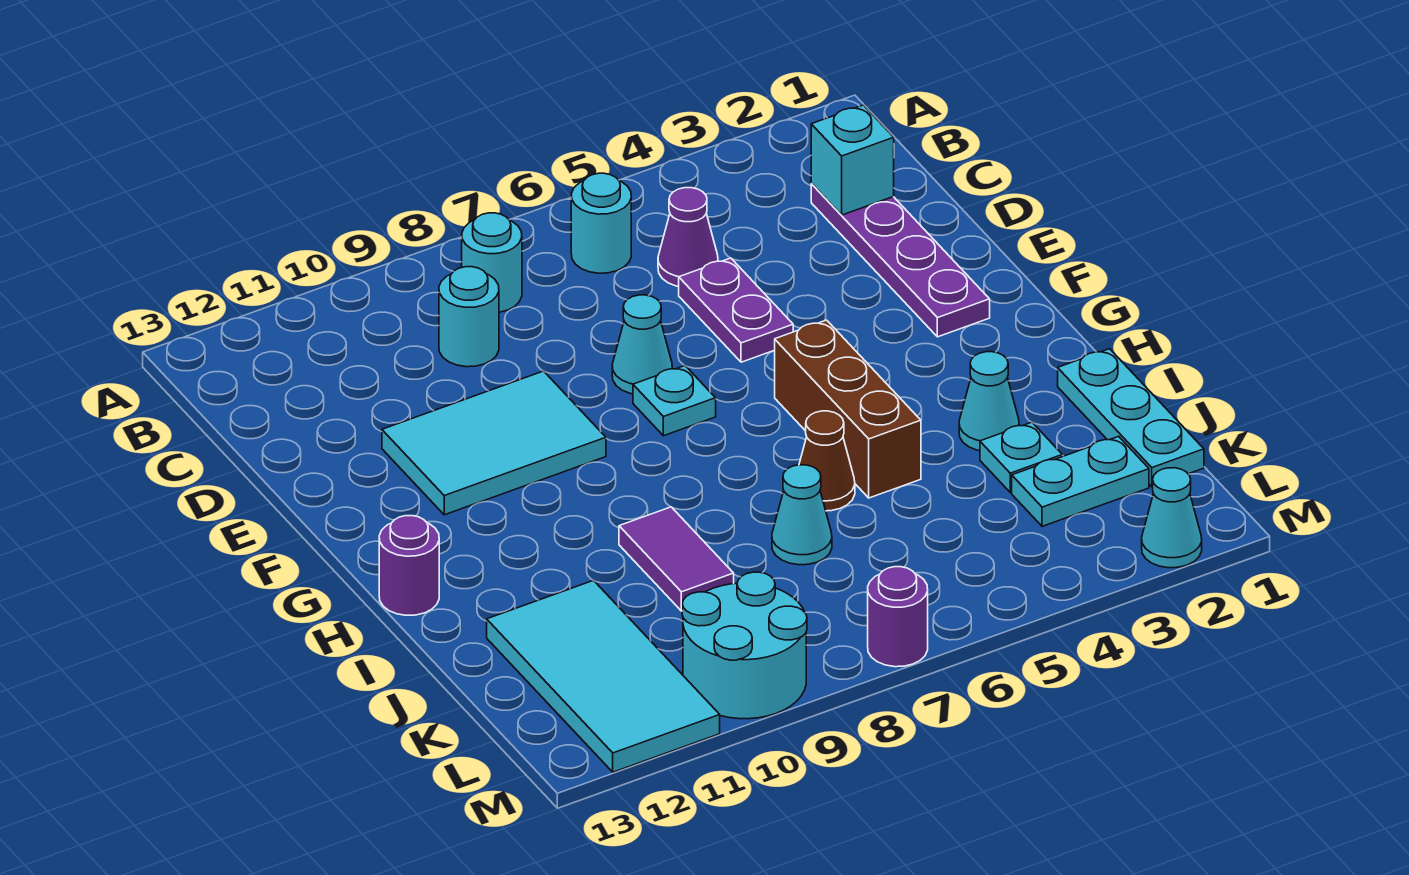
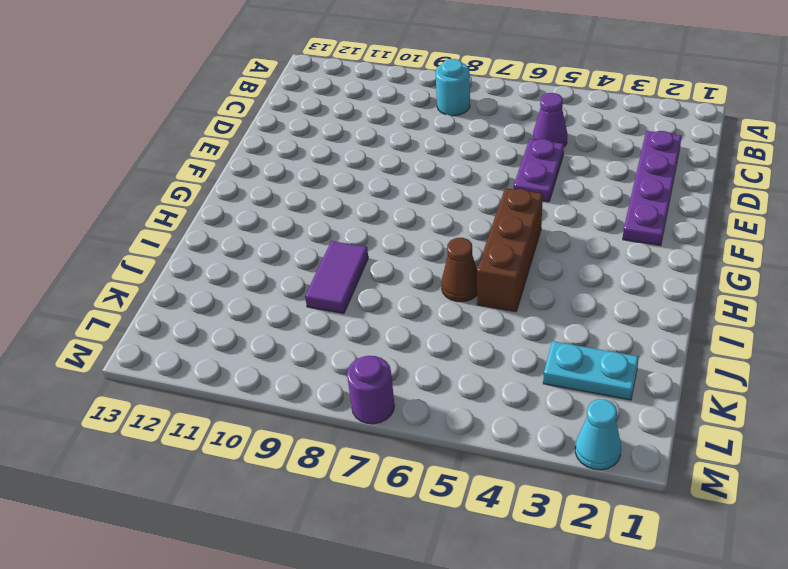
none -> cyan 1x1 round brick [571,173,631,273]
none -> cyan 1x1 round brick [439,267,499,367]
none -> cyan 1x1 cone [612,295,672,394]

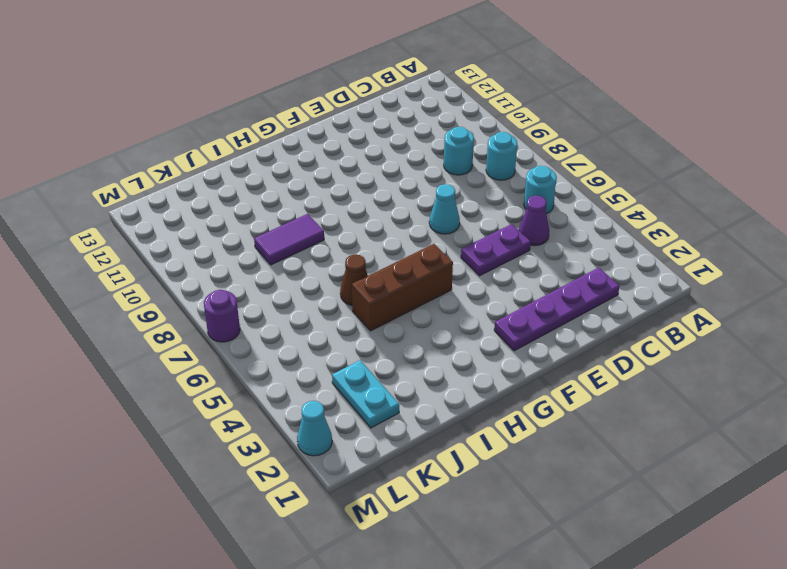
none -> cyan 2x3 tile [382,371,606,515]
none -> cyan 1x1 plate [633,366,716,436]
none -> purple 1x1 round brick [379,516,439,615]

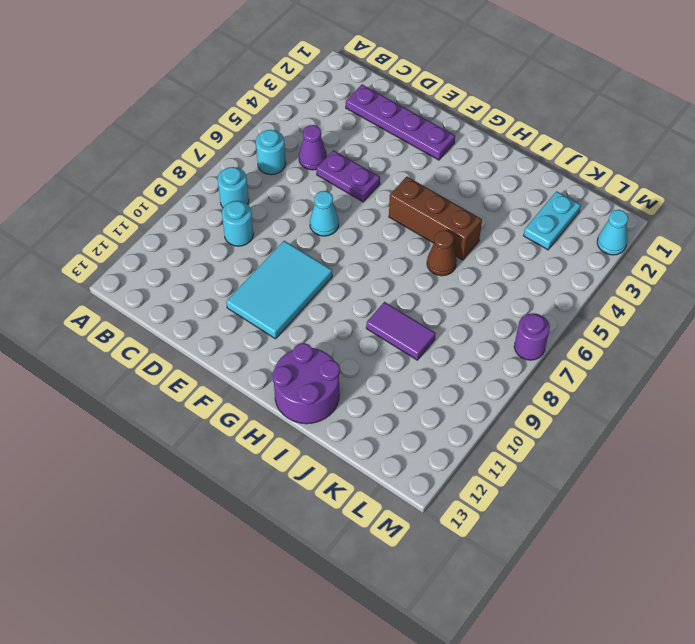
purple 2x2 round brick [272,343,340,424] -> purple 1x1 round brick [379,516,439,615]
none -> cyan 1x1 plate [633,366,716,436]
none -> cyan 1x3 plate [1058,349,1204,487]
none -> cyan 1x1 cone [959,352,1019,451]

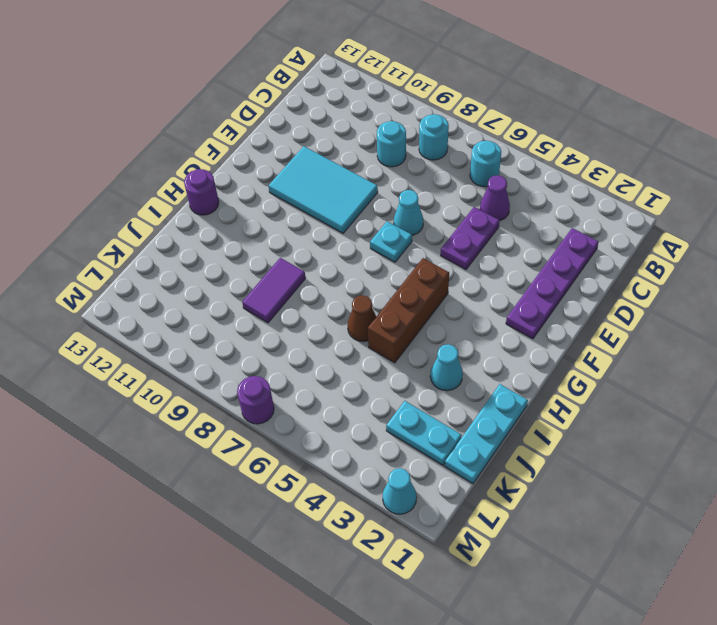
none -> cyan 1x1 plate [980,422,1062,492]
none -> cyan 1x1 cone [772,465,832,565]
none -> cyan 2x4 tile [487,580,720,772]

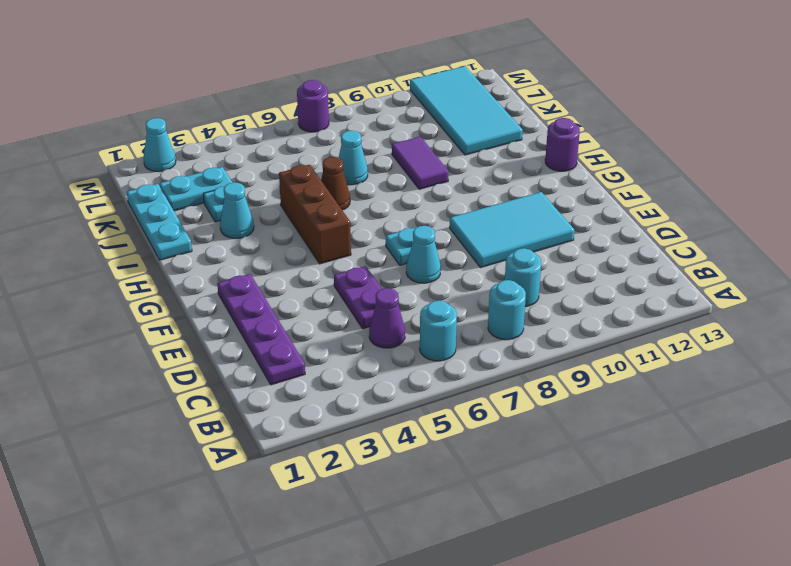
none -> cyan 2x2 round brick [682,572,807,719]
none -> cyan 1x1 brick [811,105,894,215]

